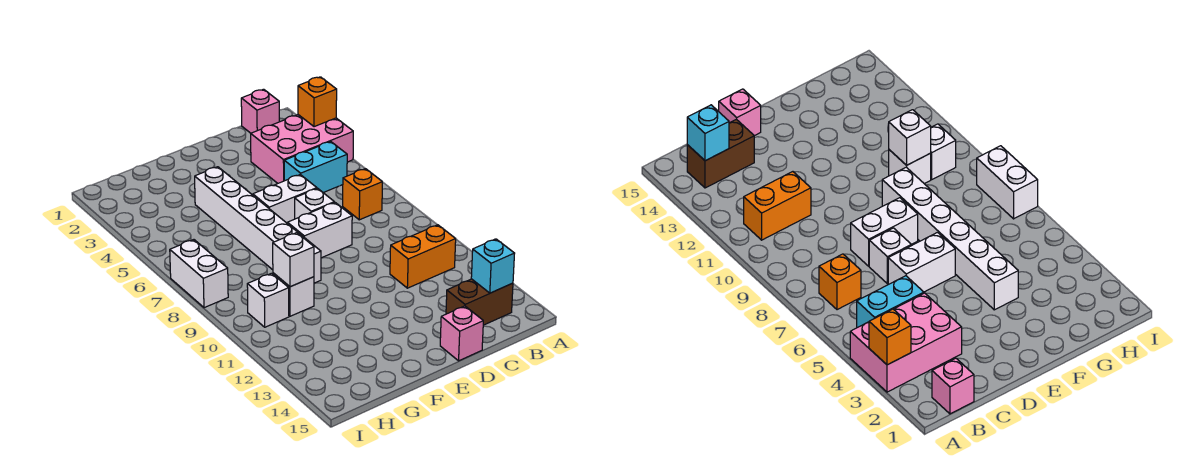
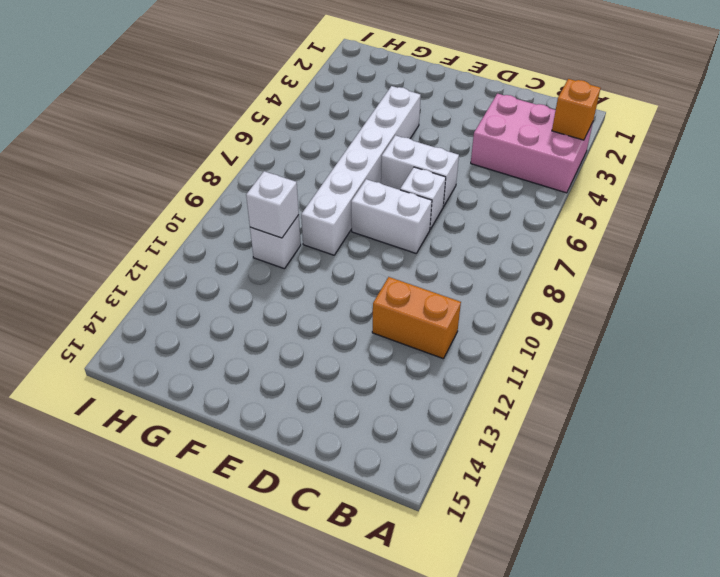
none -> pink 1x1 brick [241,89,279,133]
none -> cyan 1x2 brick [284,142,347,193]
none -> orange 1x1 brick [343,169,382,220]

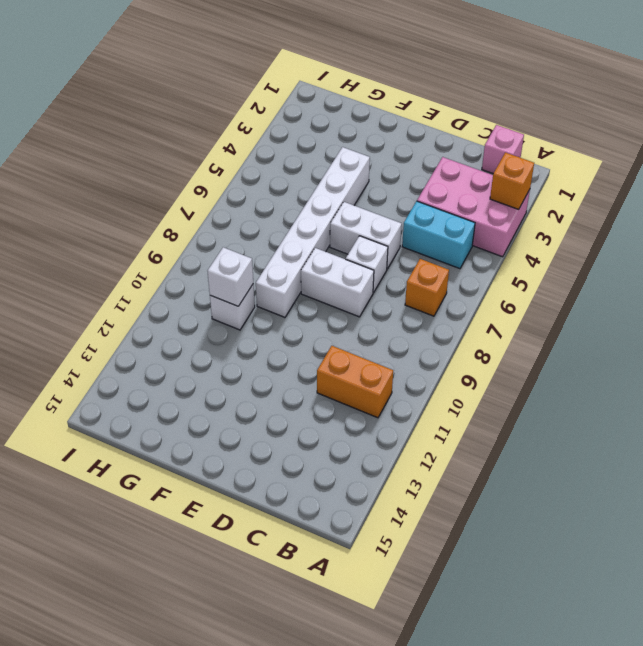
none -> brown 1x2 brick [446,279,513,325]
none -> pink 1x1 brick [440,306,483,361]
none -> white 1x1 brick [247,273,289,327]

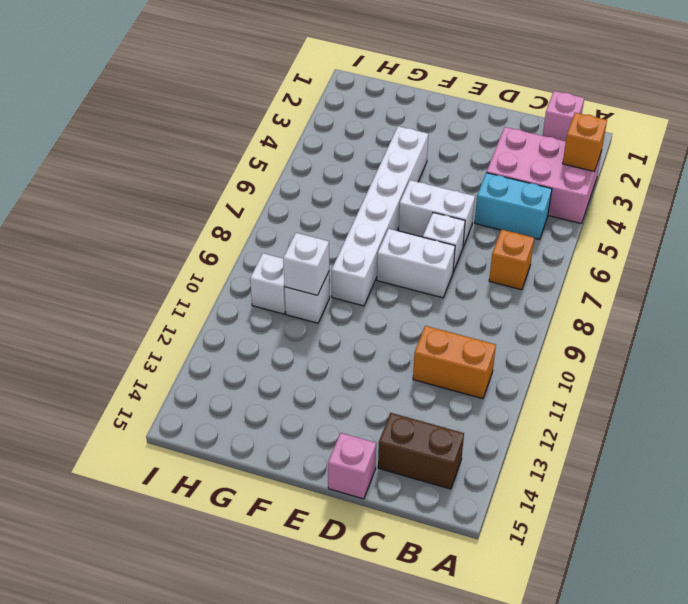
none -> white 1x2 brick [170,240,228,308]
none -> cyan 1x1 brick [471,239,515,293]

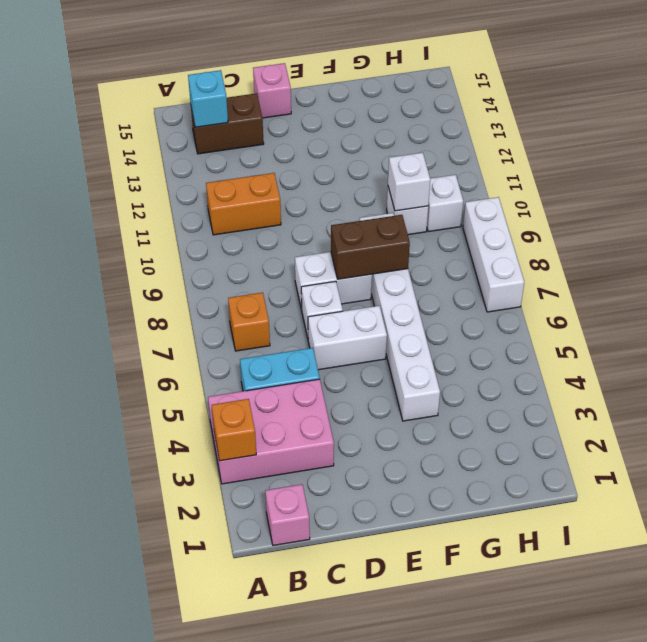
brown 1x2 brick [331,215,410,279] -> none
white 1x3 brick [463,197,524,312] -> white 1x2 brick [170,240,228,308]

